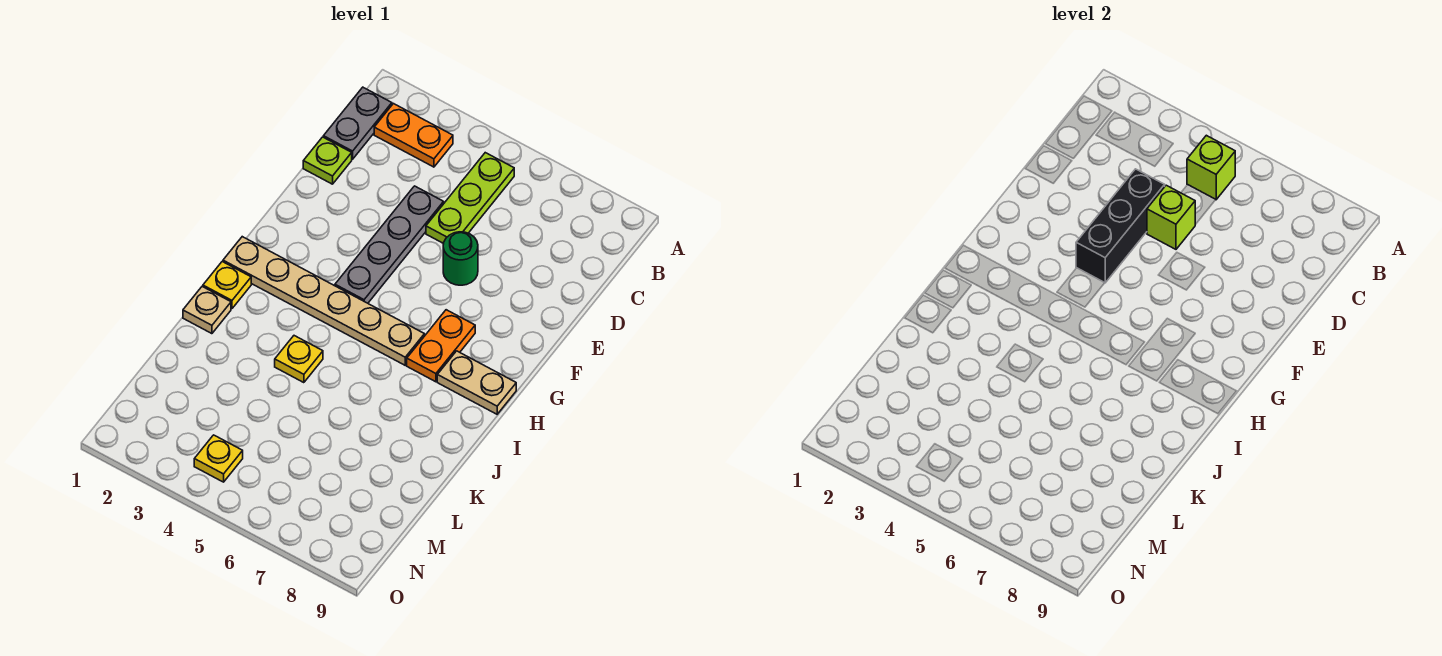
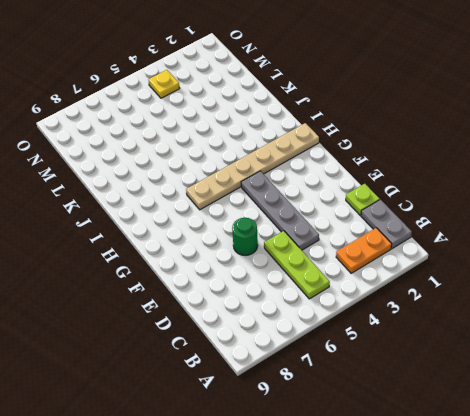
none -> orange 1x2 plate [407,310,475,382]
none -> tan 1x2 plate [437,351,516,414]
none -> yellow 1x1 plate [203,262,251,309]

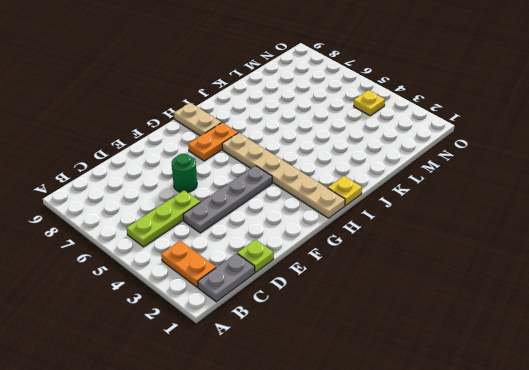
none -> tan 1x1 plate [183,287,231,334]
none -> yellow 1x1 plate [275,336,323,383]
none -> lime 1x1 brick [1187,135,1235,200]

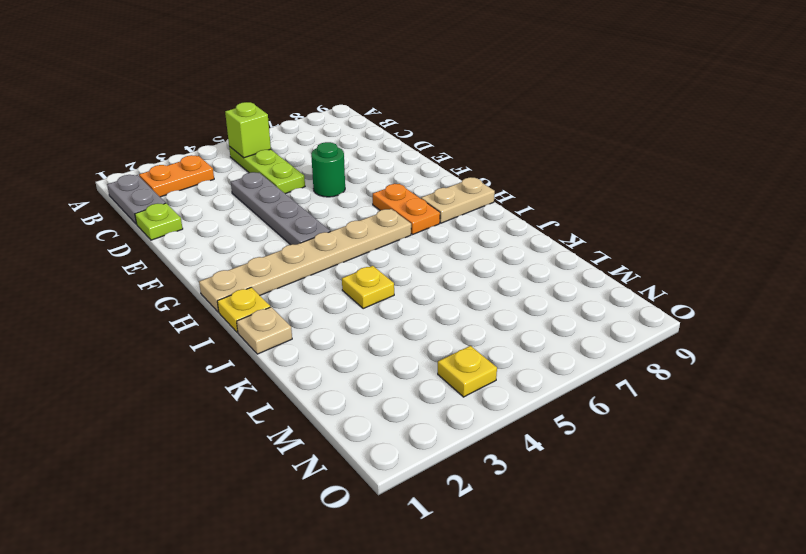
none -> black 1x3 brick [1076,169,1165,283]
none -> lime 1x1 brick [1147,185,1195,249]

